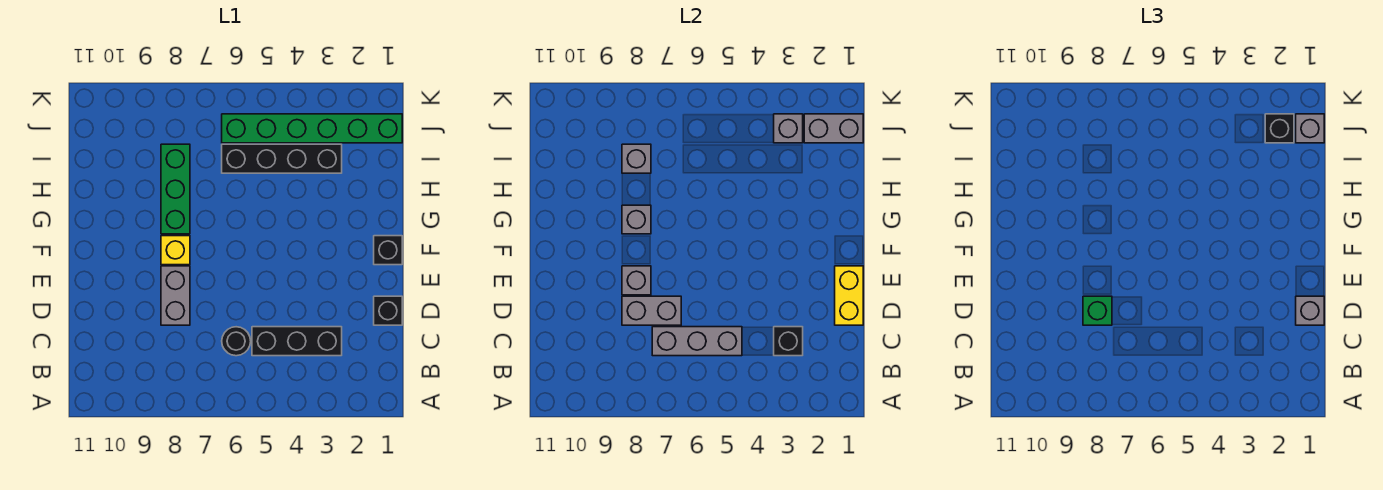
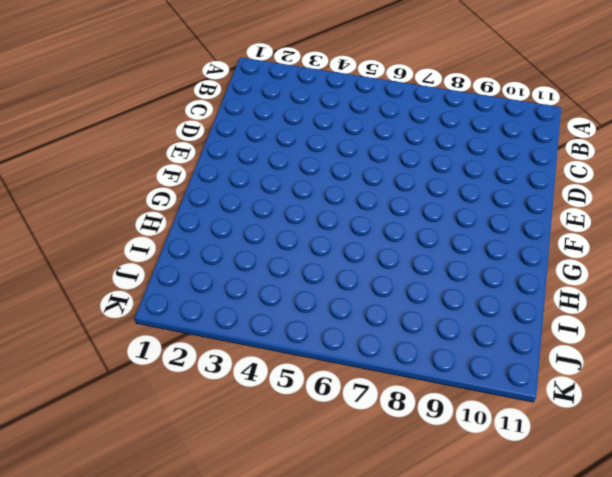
none -> black 1x3 brick [252,327,342,356]
none -> black 1x1 round brick [222,327,251,356]
none -> black 1x1 brick [374,296,402,325]

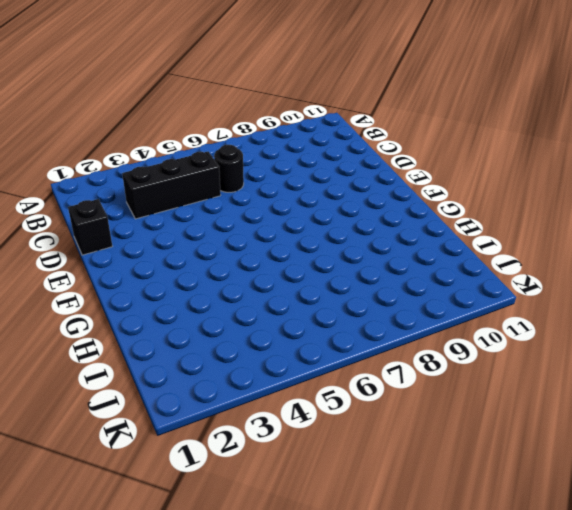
none -> grey 1x2 brick [161,266,190,325]
none -> black 1x1 brick [374,236,402,265]
none -> yellow 1x1 brick [161,236,190,265]

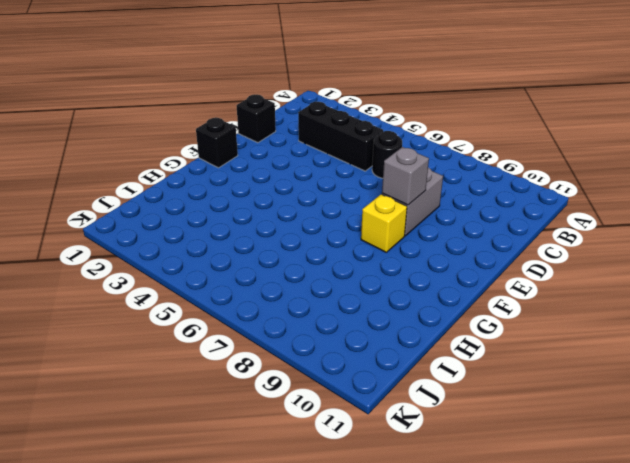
none -> green 1x3 brick [161,144,190,234]
none -> black 1x4 brick [222,144,342,173]
none -> green 1x6 brick [222,114,402,143]

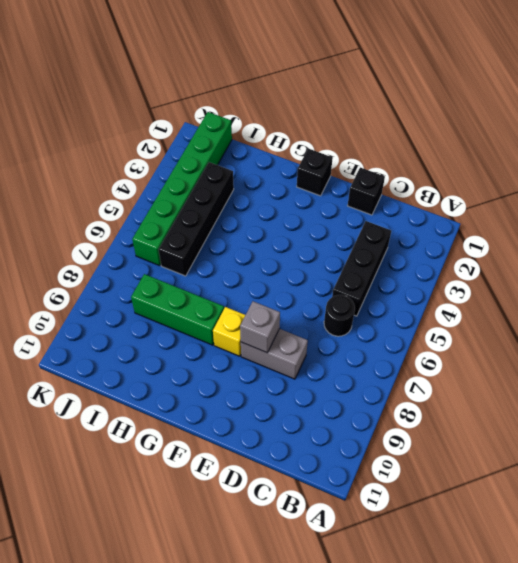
none -> black 1x1 brick [774,327,803,356]
none -> grey 1x3 brick [652,327,742,356]
none -> yellow 1x2 brick [835,266,863,325]

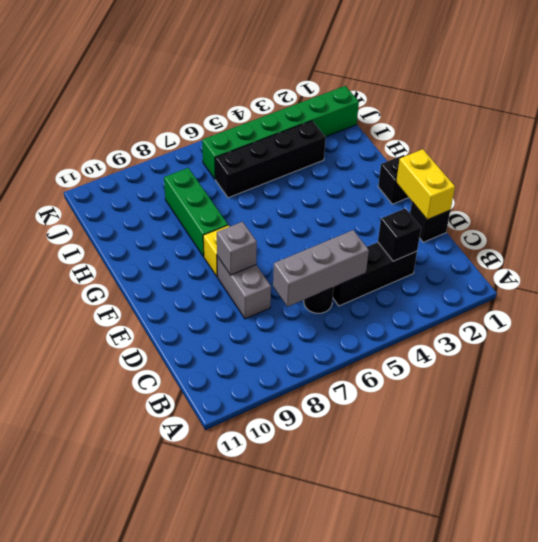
none -> grey 1x2 brick [622,296,681,325]
none -> grey 1x1 brick [622,205,651,234]
none -> grey 1x1 brick [622,144,651,173]

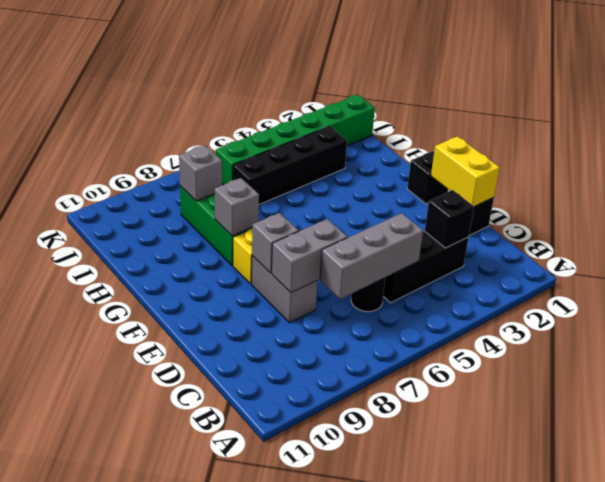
none -> grey 1x2 brick [804,114,863,143]
none -> grey 1x1 brick [774,114,803,143]
none -> grey 1x1 brick [1296,296,1324,325]

